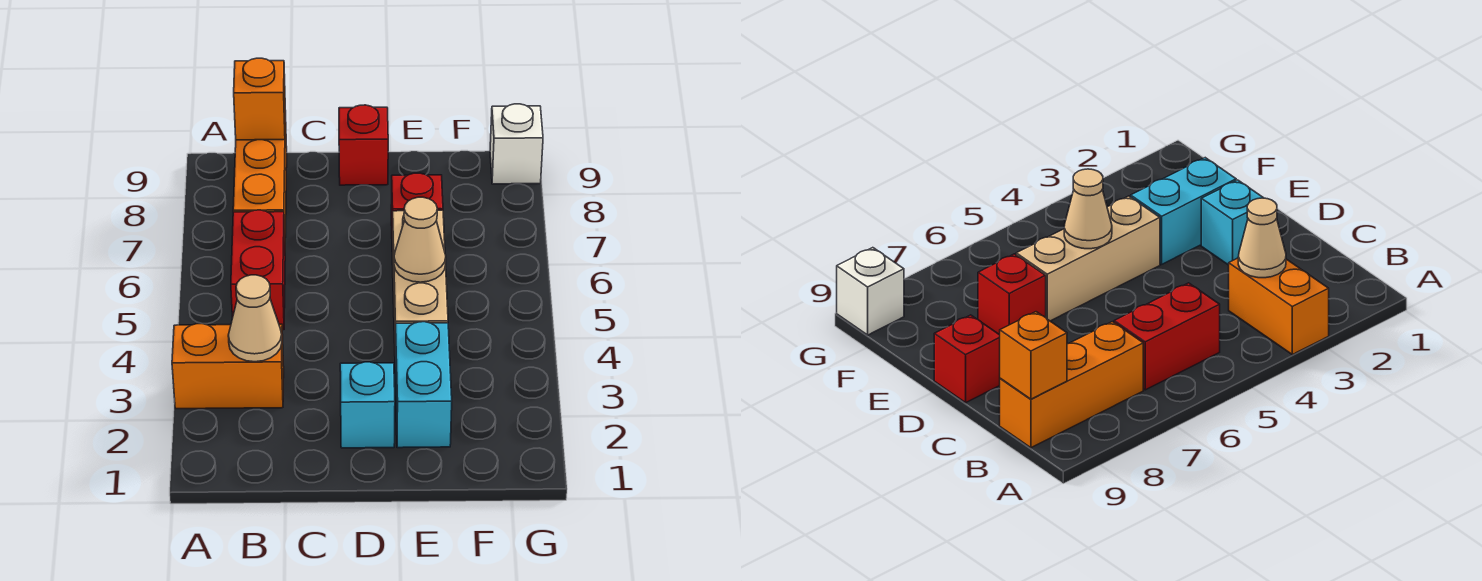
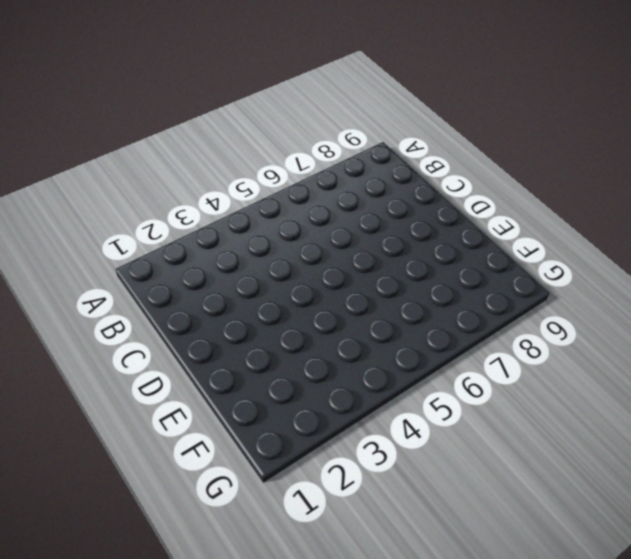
none -> orange 1x2 brick [172,324,284,409]
none -> red 1x2 brick [231,210,285,330]
none -> orange 1x3 brick [233,111,287,238]

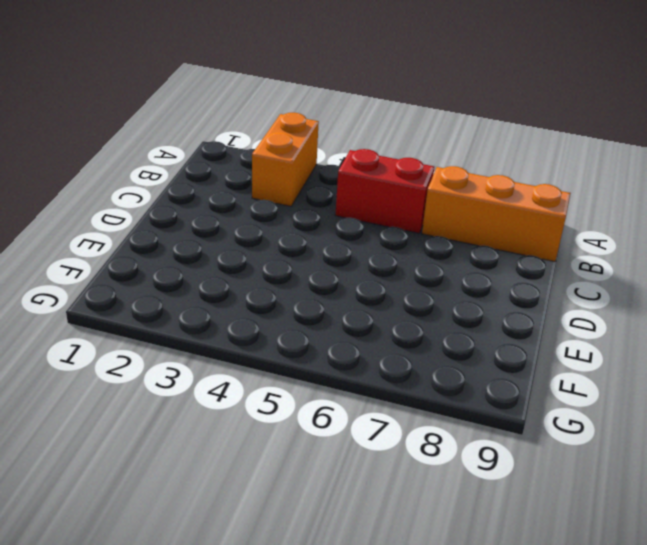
none -> cyan 1x1 brick [340,362,395,448]
none -> red 1x1 brick [339,105,388,185]
none -> cyan 1x2 brick [395,322,452,448]

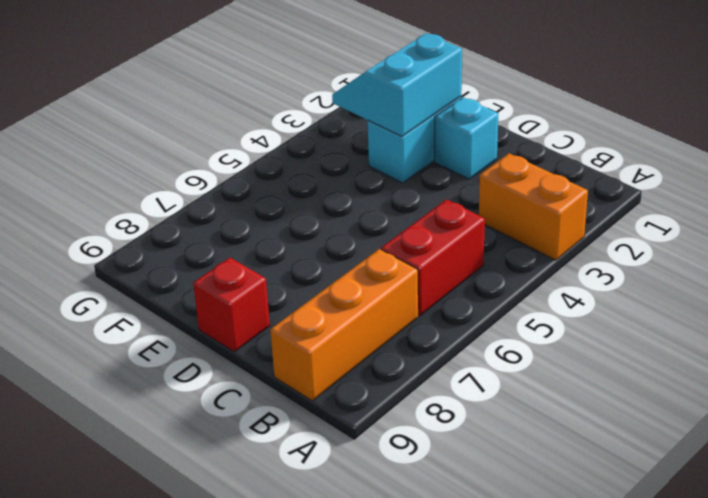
cyan 2x2 slope [332,33,462,136] -> none
none -> tan 1x3 brick [392,210,448,343]
none -> red 1x1 brick [391,173,443,228]
none -> white 1x1 brick [490,104,543,184]

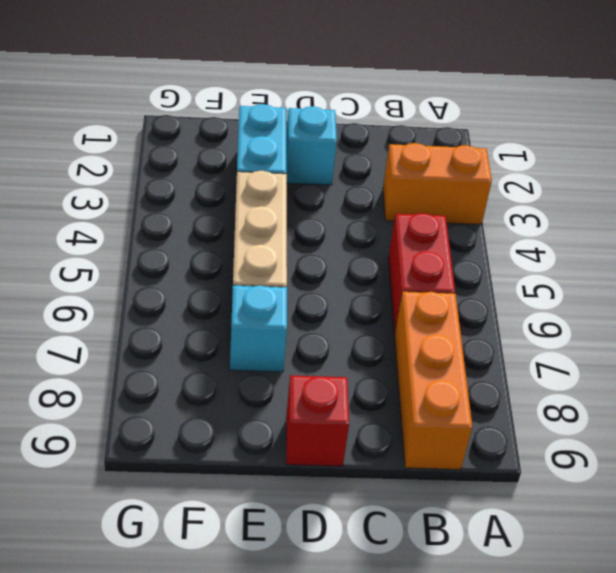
cyan 1x1 brick [230,285,287,372] -> red 1x1 brick [391,173,443,228]
none -> white 1x1 brick [490,104,543,184]
none -> tan 1x1 cone [228,275,282,362]
none -> orange 1x1 brick [234,58,285,140]

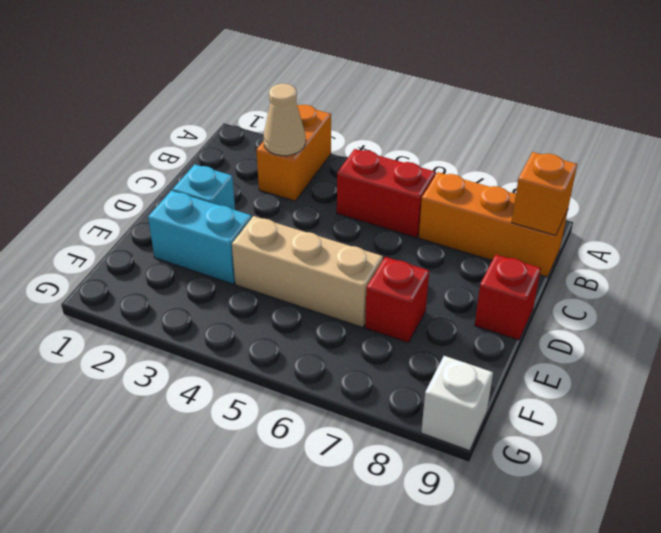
none -> tan 1x1 cone [394,197,446,282]

